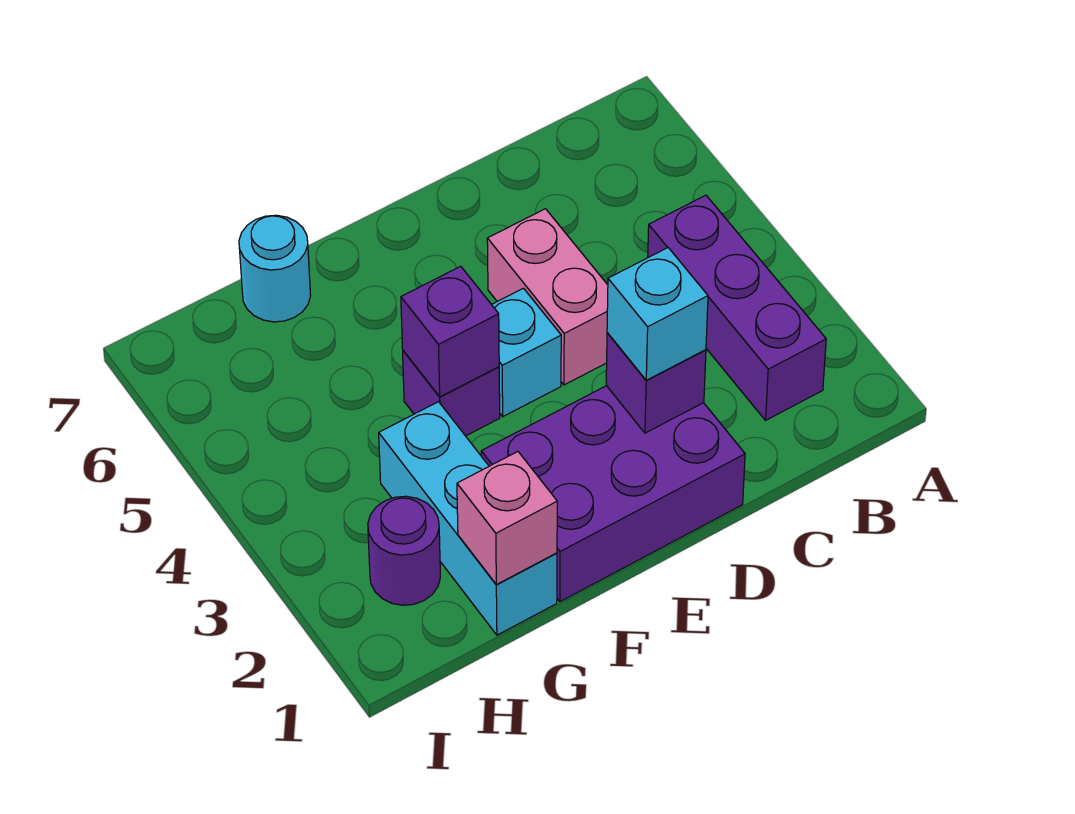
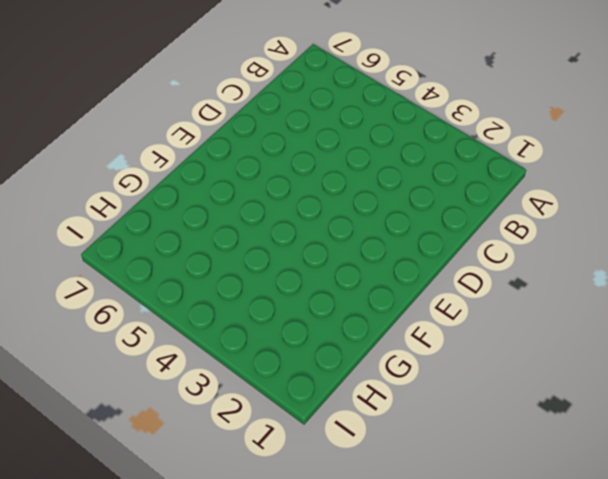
none -> purple 1x3 brick [648,195,826,420]
none -> purple 2x3 brick [481,386,745,602]
none -> pink 1x2 brick [487,209,608,385]

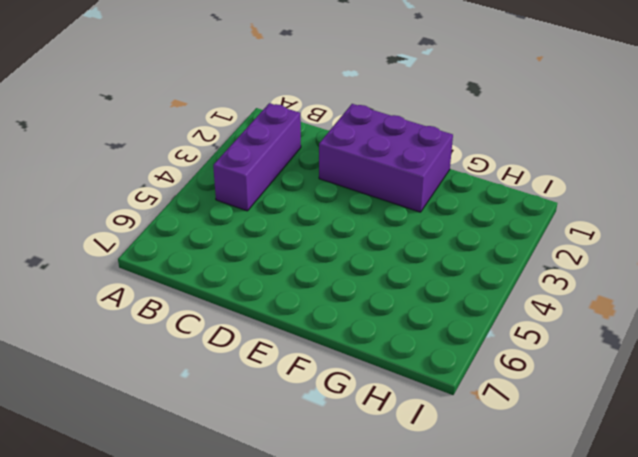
none -> pink 1x2 brick [487,209,608,385]
none -> cyan 1x1 brick [492,288,561,416]
none -> purple 1x1 brick [403,351,500,436]

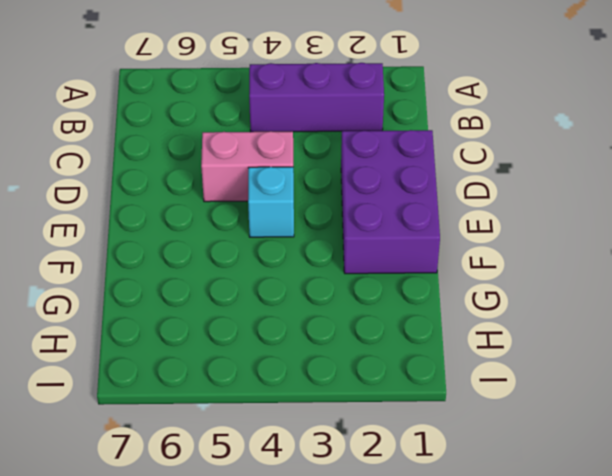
none -> purple 1x1 brick [403,351,500,436]
none -> cyan 1x3 brick [379,402,557,635]
none -> cyan 1x1 round brick [239,215,311,322]

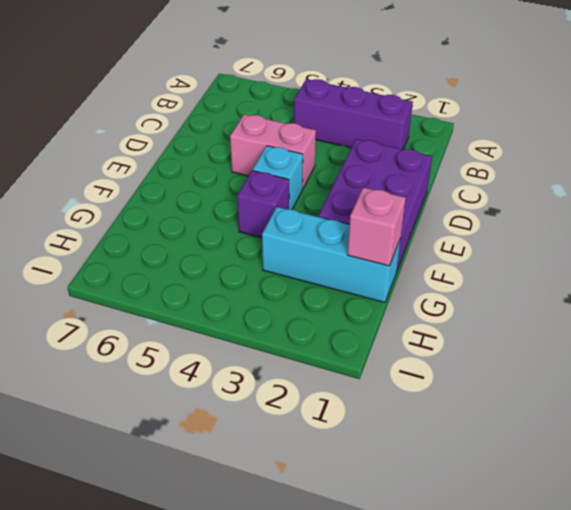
none -> cyan 1x1 round brick [239,215,311,322]
none -> purple 1x1 round brick [368,496,440,605]
none -> purple 1x1 brick [606,333,706,433]

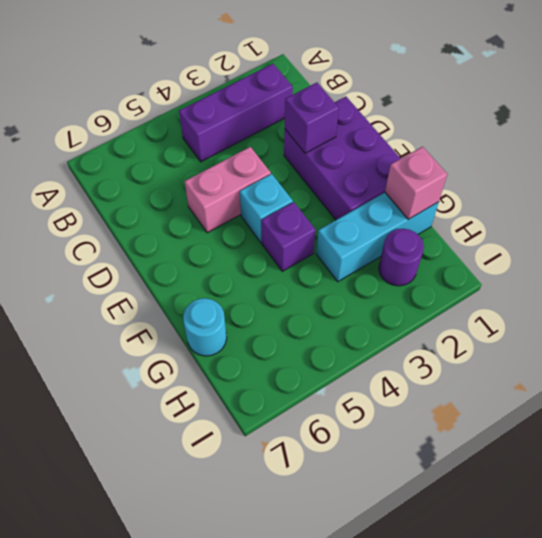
none -> purple 1x1 brick [401,266,499,397]
none -> cyan 1x1 brick [607,248,708,380]

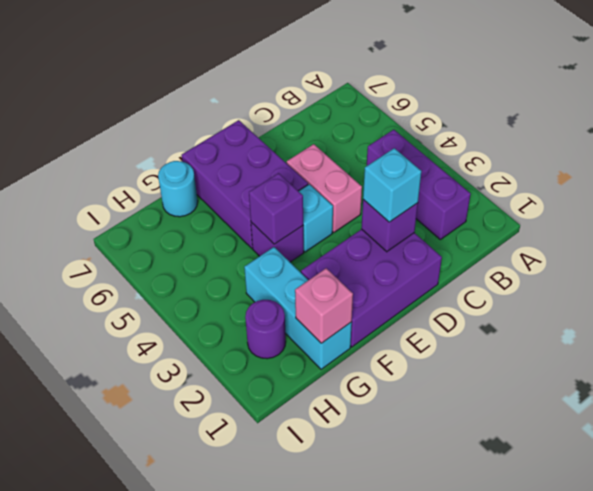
purple 2x3 brick [182,120,308,248] -> none

